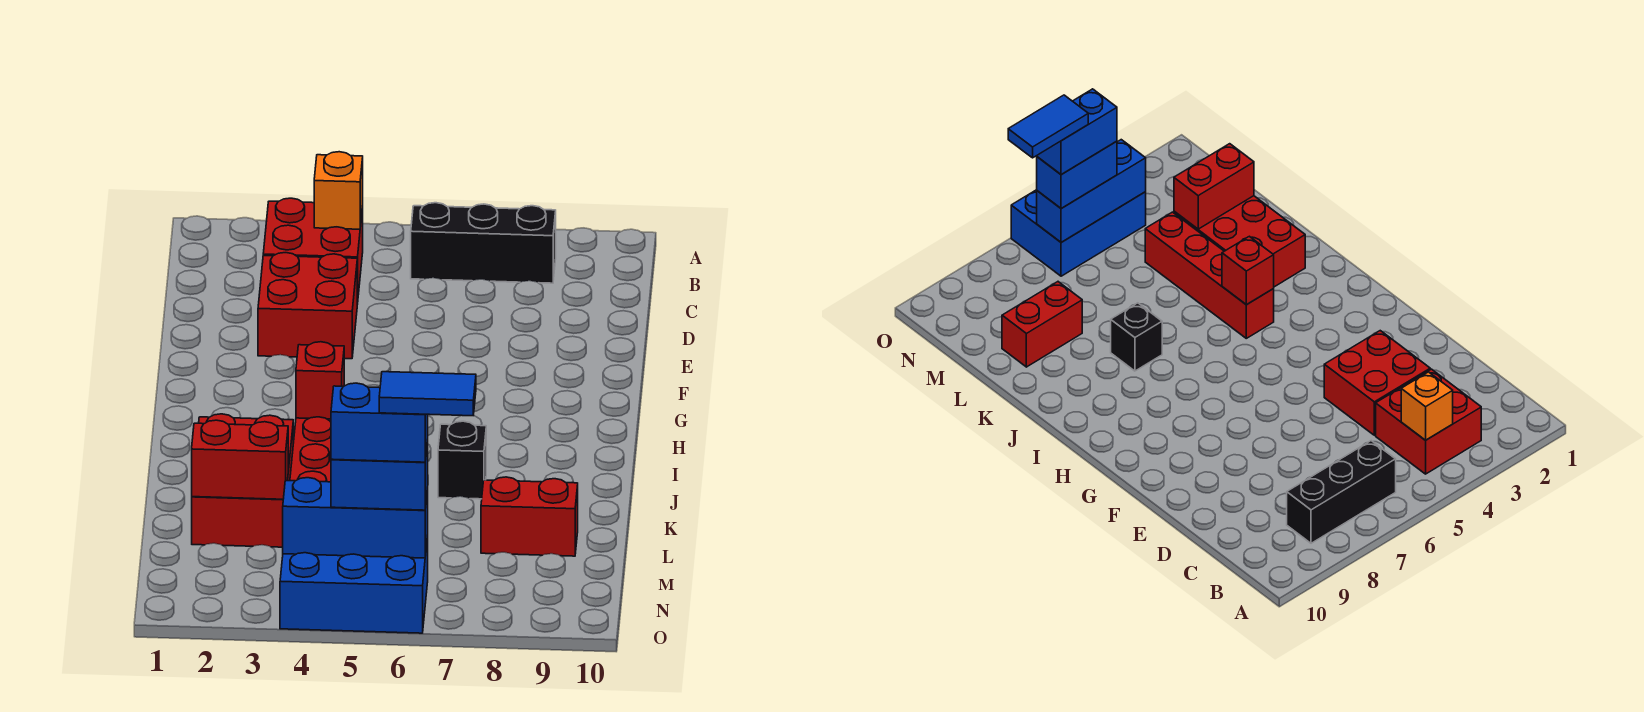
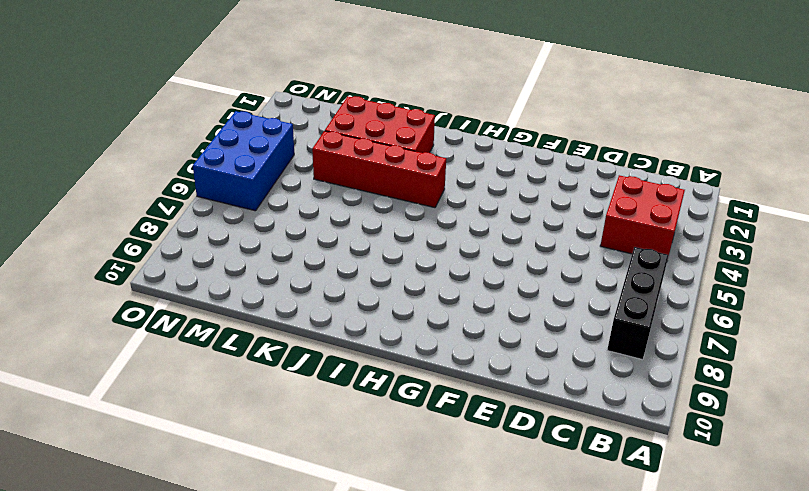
none -> red 2x2 brick [258,253,357,359]
none -> black 1x1 brick [438,421,486,499]
none -> red 1x2 brick [481,477,578,556]

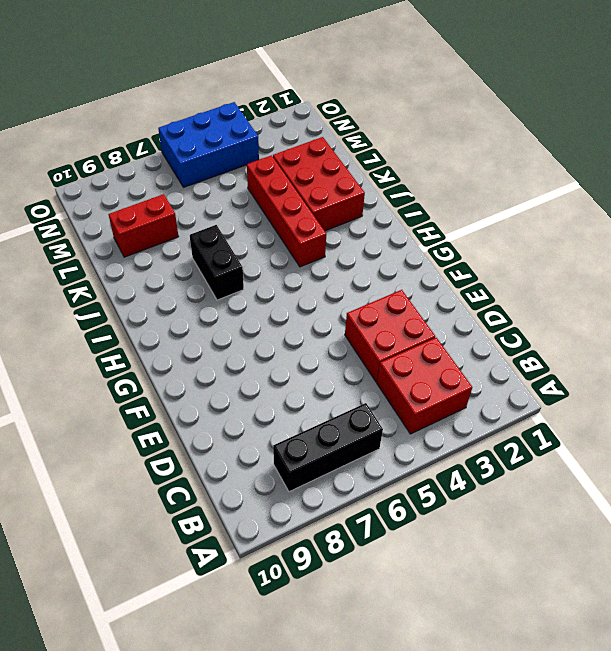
black 1x2 brick [190,225,244,300] -> black 1x1 brick [438,421,486,499]
none -> orange 1x1 brick [314,152,363,229]
none -> red 1x1 brick [296,342,344,419]
none -> red 1x2 brick [192,420,288,499]

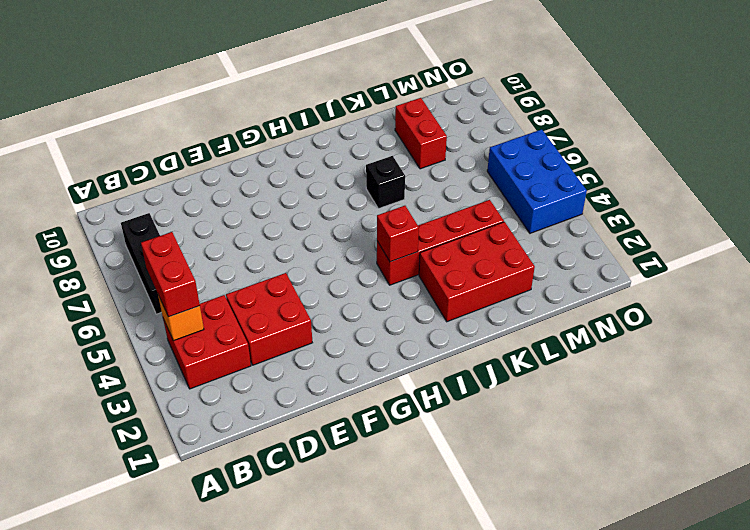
red 1x2 brick [141,232,200,317] -> red 1x2 brick moved to [192,420,288,499]
none -> blue 1x3 brick [283,478,428,558]
none -> blue 1x2 brick [331,440,428,510]
none -> blue 1x2 brick [331,383,428,462]

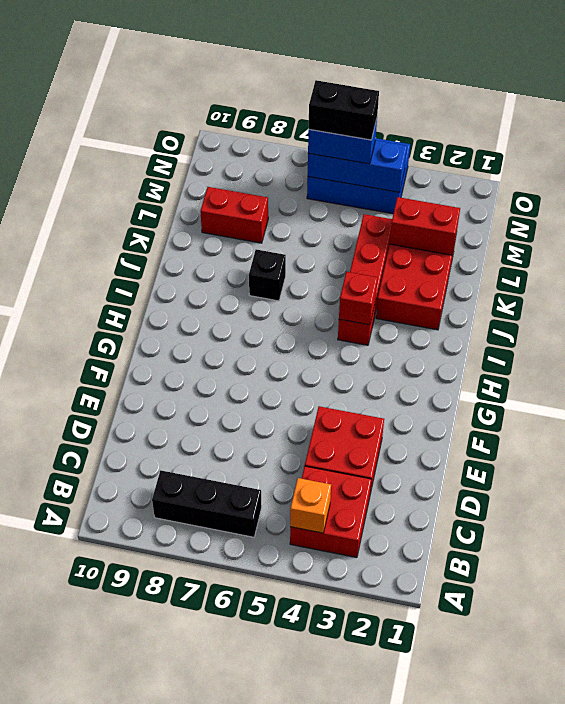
black 1x2 brick [309,80,379,140] -> blue 1x2 brick [331,383,428,462]
none -> blue 1x2 tile [379,372,476,416]

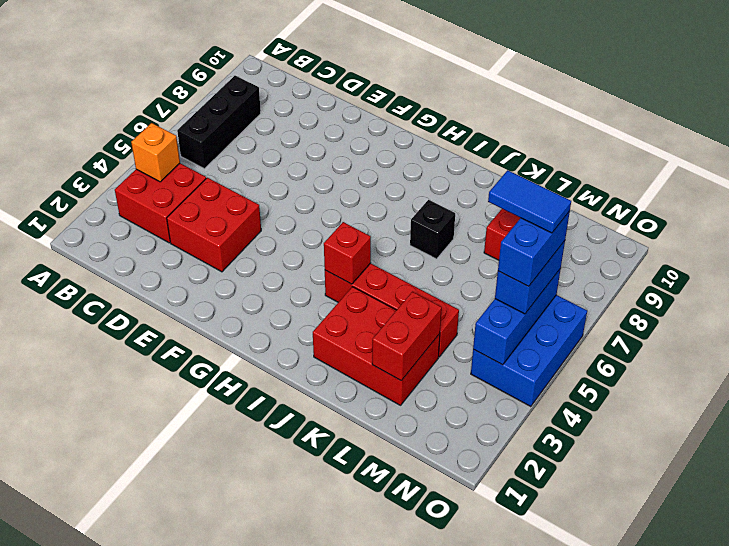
blue 1x2 tile [488,170,571,233] -> blue 1x2 tile turned to [379,372,476,416]

